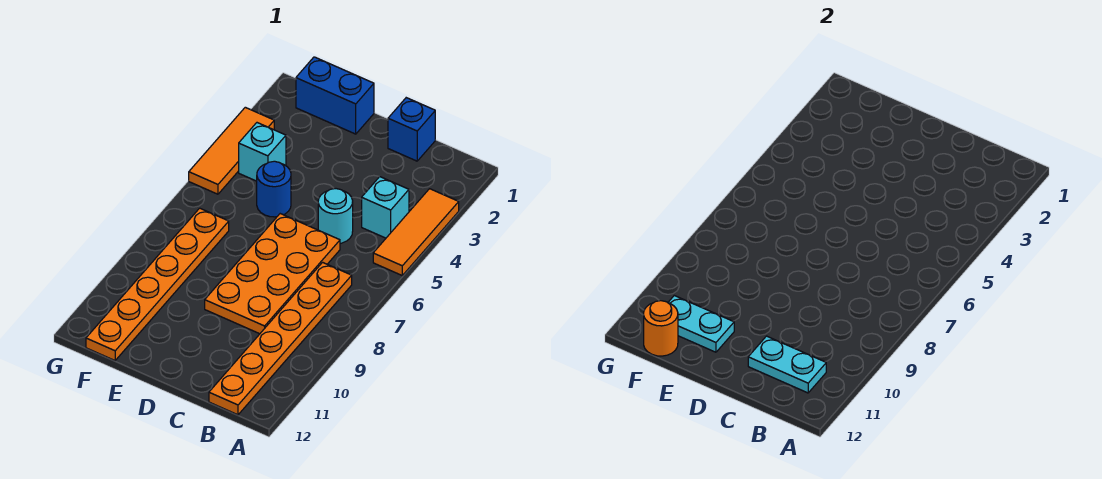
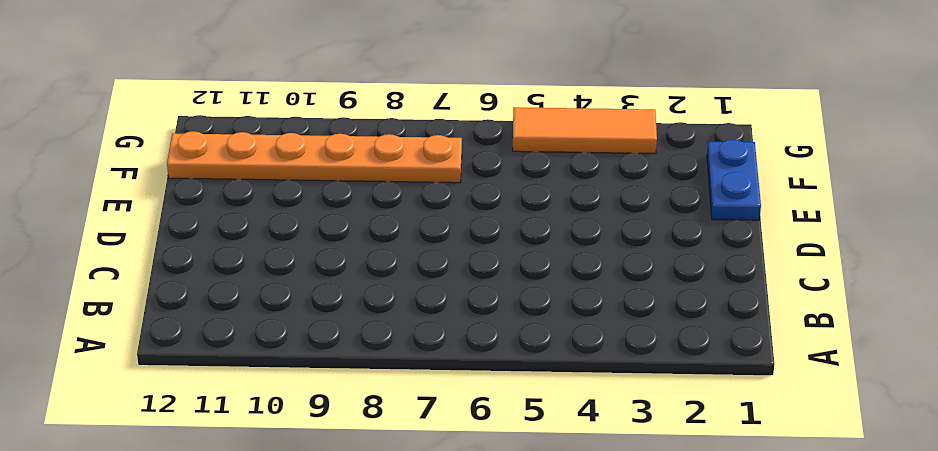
blue 1x2 plate [707,139,761,220] -> blue 1x2 brick [296,57,374,134]
none -> orange 1x3 tile [373,189,459,275]
none -> cyan 1x1 brick [362,177,409,238]
none -> orange 1x6 plate [209,262,352,415]

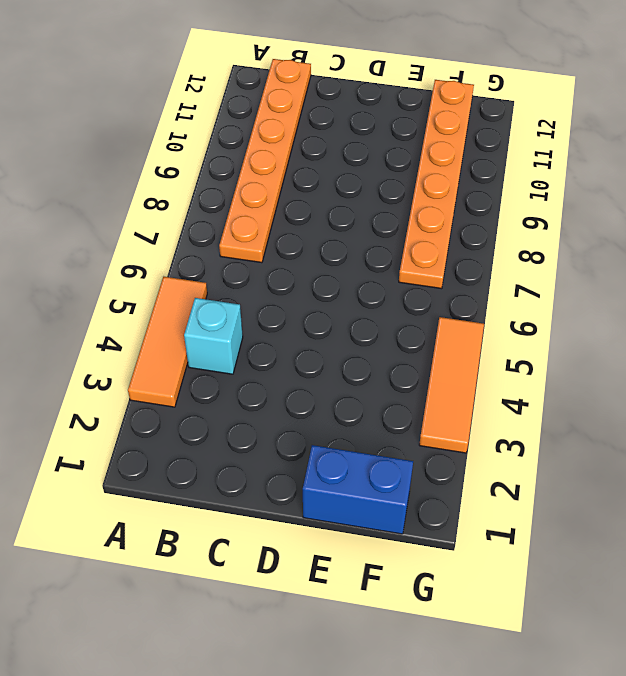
none -> blue 1x1 brick [388,98,435,161]
none -> cyan 1x1 round brick [318,189,353,243]
none -> orange 2x4 plate [205,214,340,334]

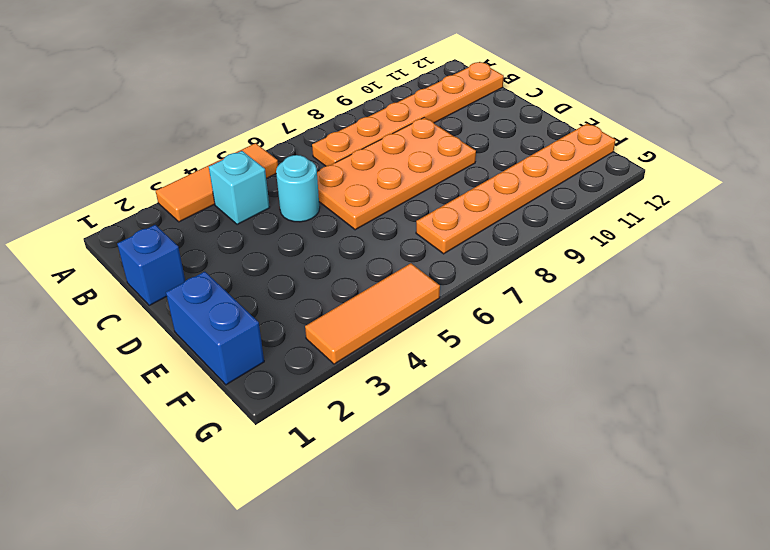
none -> blue 1x1 round brick [257,161,291,217]
none -> cyan 1x1 brick [239,123,286,181]
none -> cyan 1x2 plate [748,336,826,393]

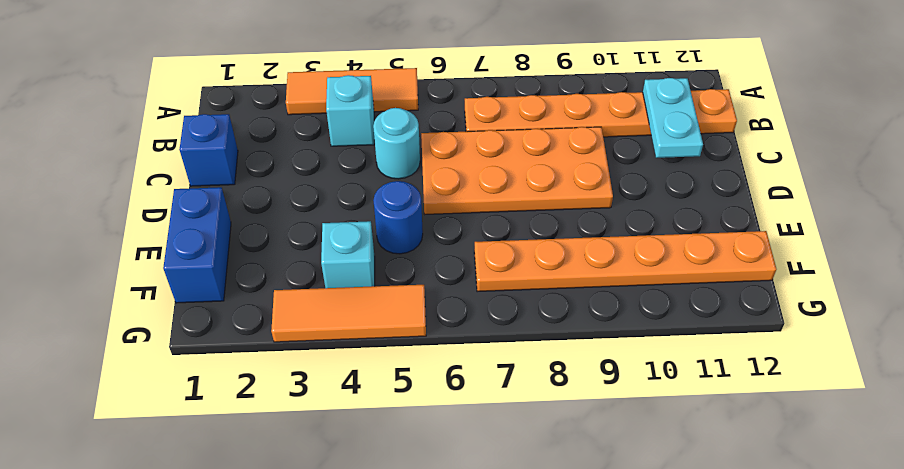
none -> cyan 1x2 plate [668,296,734,352]
none -> orange 1x1 round brick [644,301,678,356]

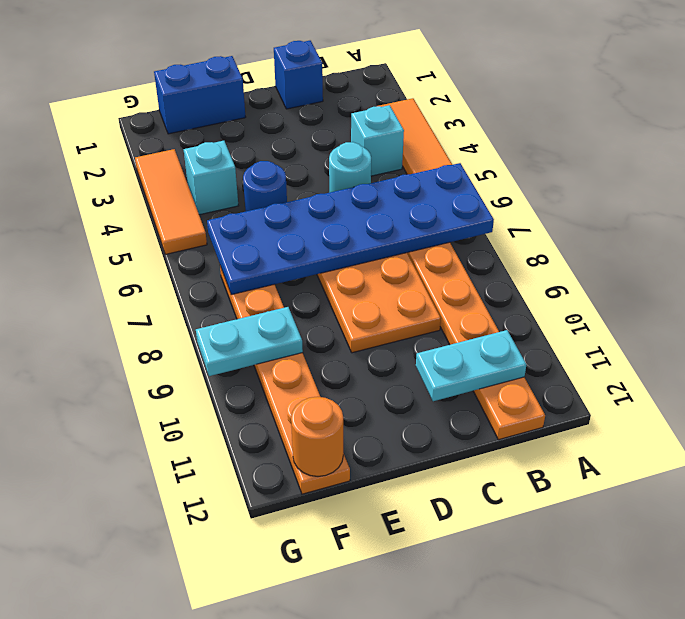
blue 2x6 plate [207,163,494,295] -> none
cyan 1x2 plate [196,307,303,376] -> cyan 1x2 plate moved to [668,296,734,352]

